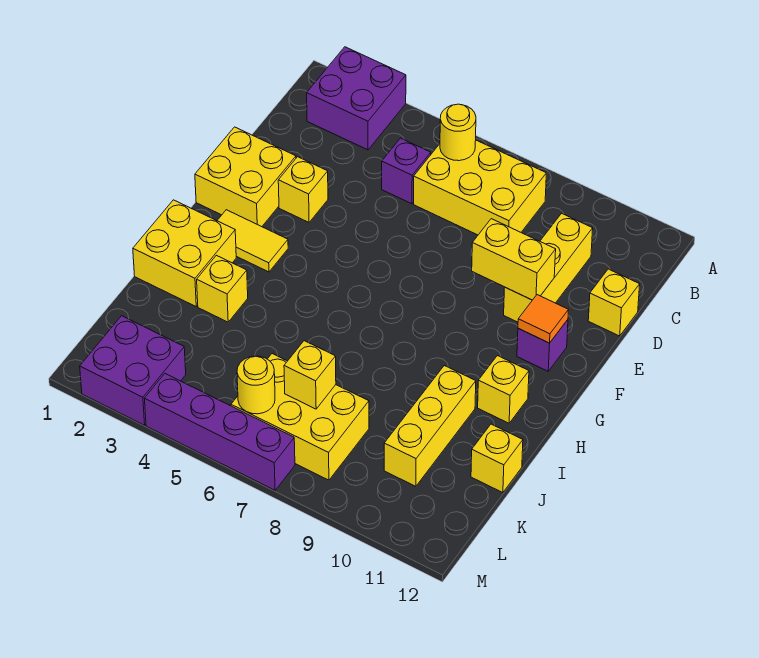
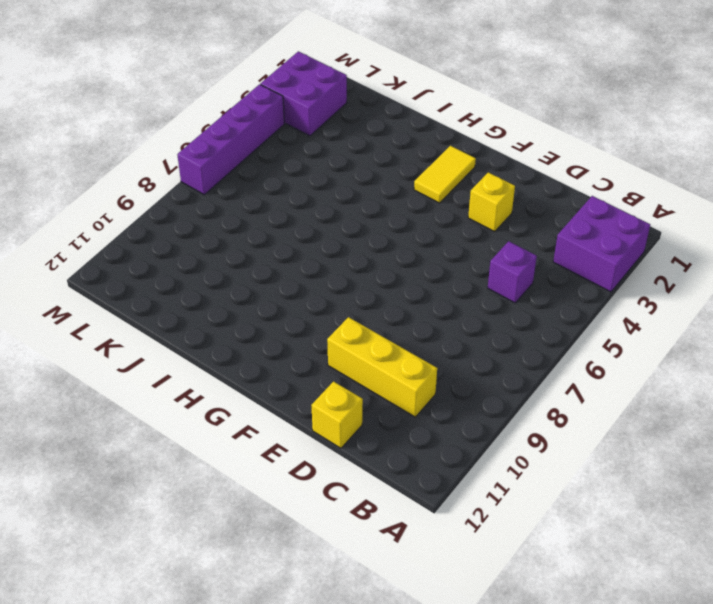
none -> yellow 2x3 brick [414,140,546,235]
none -> yellow 2x2 brick [195,127,296,227]
none -> purple 1x1 brick [517,320,568,371]

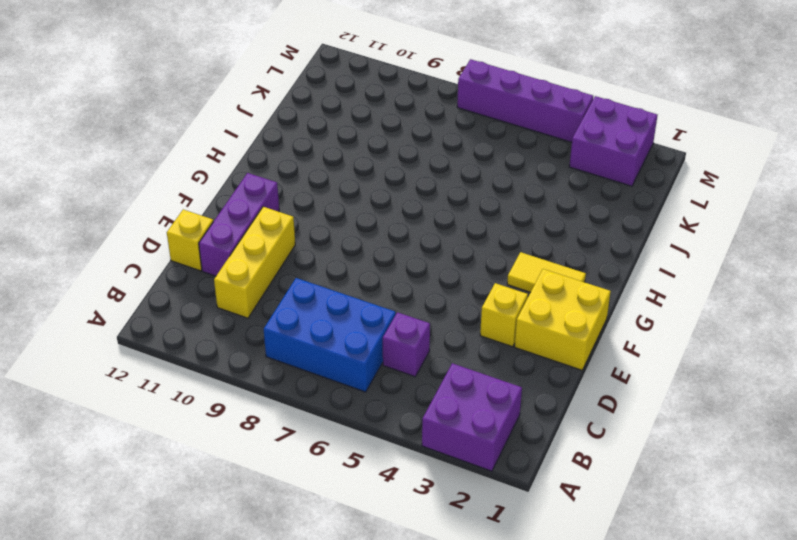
blue 2x3 brick [264,278,396,392] -> yellow 2x3 brick [414,140,546,235]
purple 1x3 brick [199,173,279,276] -> purple 1x1 brick [517,320,568,371]
none -> yellow 2x2 brick [133,200,236,306]
none -> yellow 1x1 brick [478,356,529,423]
none -> yellow 1x1 brick [197,255,248,322]

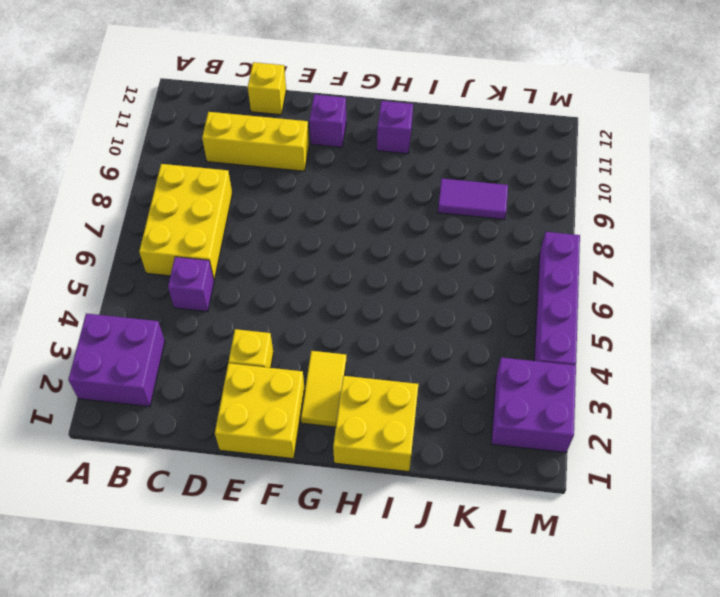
purple 1x1 brick [377,101,413,154] -> yellow 1x1 brick [478,356,529,423]
purple 1x2 tile [438,179,508,219] -> none
none -> yellow 1x1 brick [197,255,248,322]
none -> yellow 1x3 brick [384,366,476,486]
none -> yellow 1x1 brick [471,424,523,493]

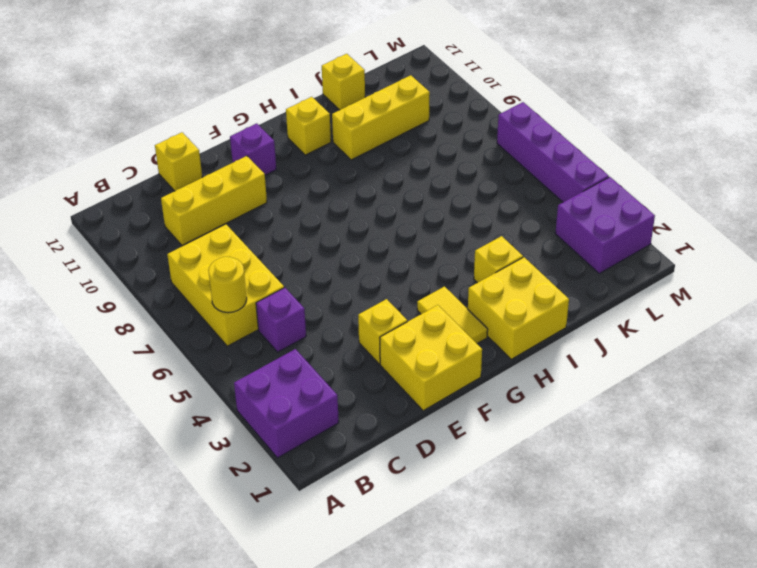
none -> yellow 2x3 brick [231,354,369,480]
none -> yellow 1x2 brick [472,219,556,300]
none -> orange 1x1 tile [518,295,569,343]

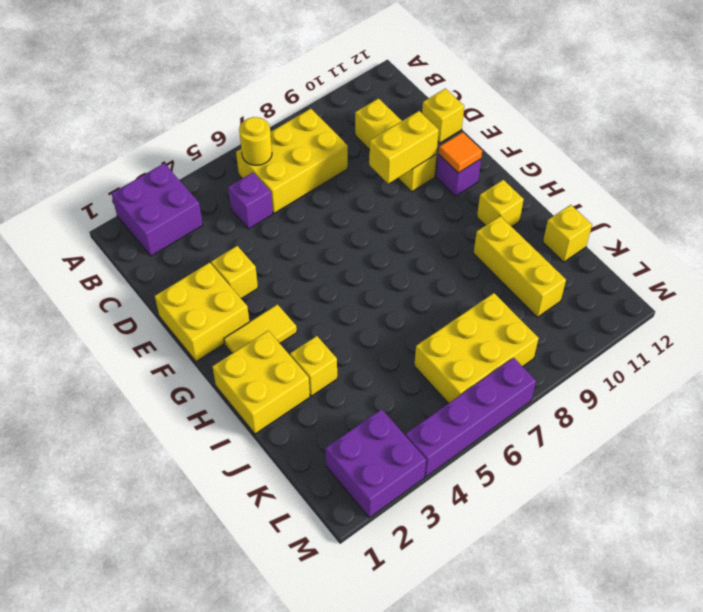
none -> yellow 1x1 brick [284,341,336,409]
none -> yellow 1x1 round brick [237,356,275,414]

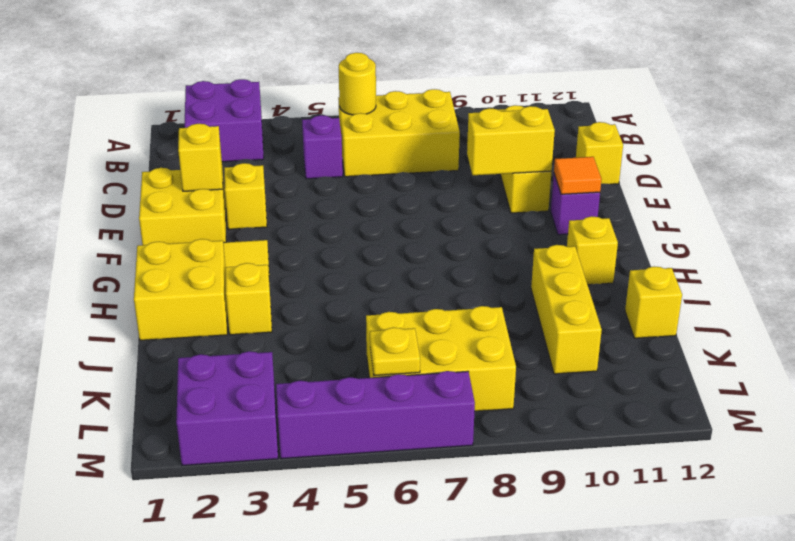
yellow 1x1 brick [178,124,223,191] -> yellow 1x1 brick moved to [284,341,336,409]
yellow 1x1 plate [370,327,420,376] -> yellow 1x1 round brick [237,356,275,414]

